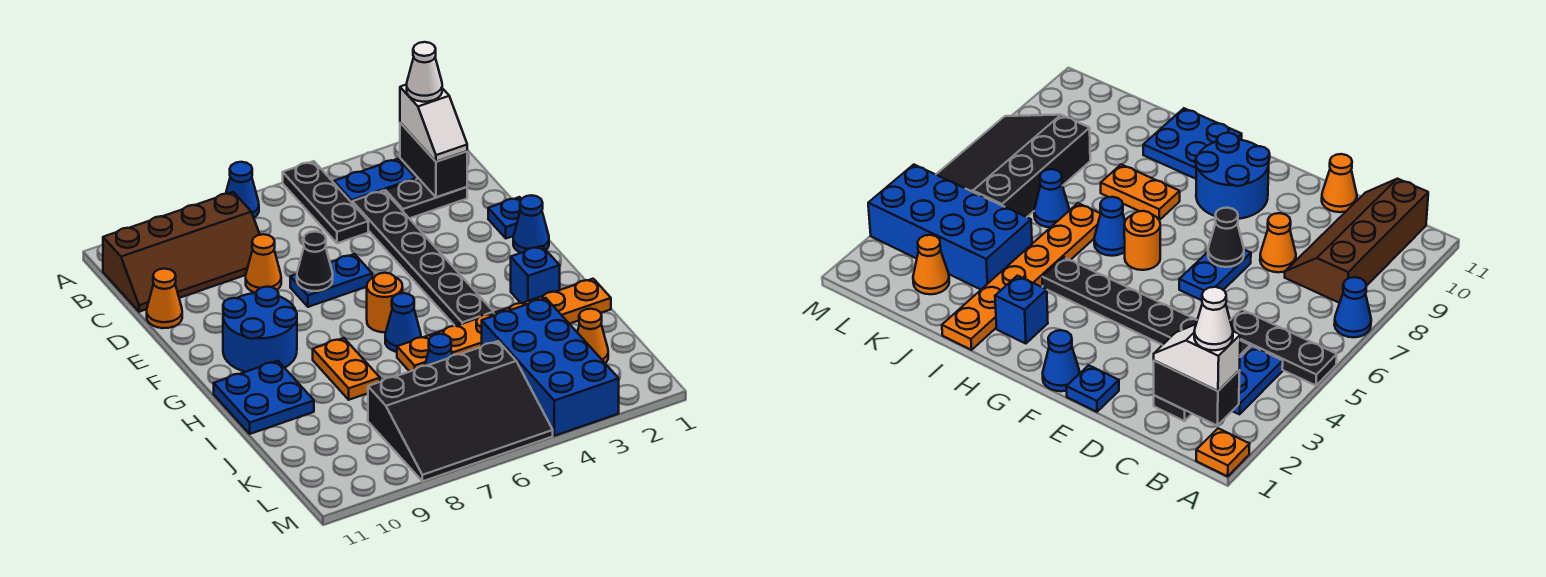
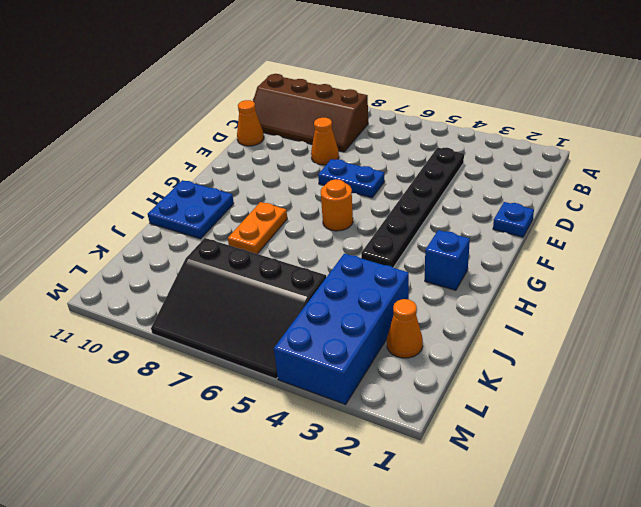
none -> orange 1x1 plate [1196,428,1250,476]
none -> black 1x3 plate [283,161,368,243]
none -> blue 1x1 cone [226,162,259,218]

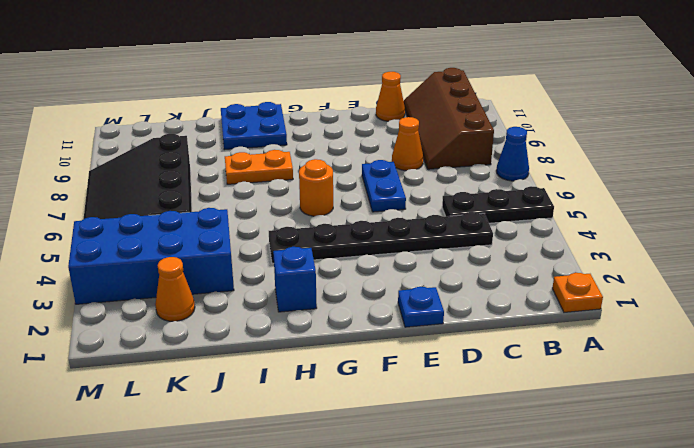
none -> blue 1x2 plate [334,159,416,202]
none -> black 1x2 plate [385,178,467,218]
none -> blue 1x1 cone [513,195,549,253]

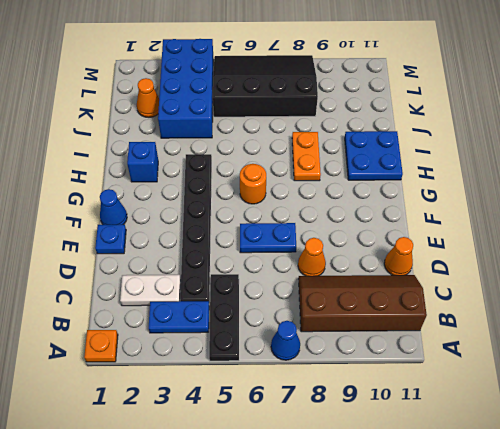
white 1x2 plate [120,275,181,306] -> black 1x2 plate [385,178,467,218]
none -> blue 2x2 round brick [223,287,297,372]
none -> blue 1x1 cone [385,293,421,352]
none -> orange 1x6 plate [397,279,611,372]

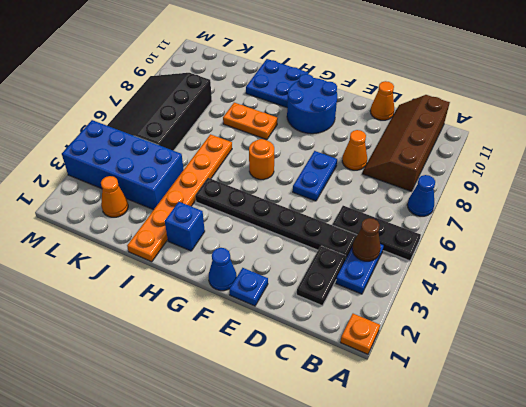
brown 1x1 cone [352,218,381,261] -> none
none -> blue 1x1 cone [385,293,421,352]
none -> blue 1x1 cone [425,334,452,366]
none -> black 1x2 brick [400,123,467,197]

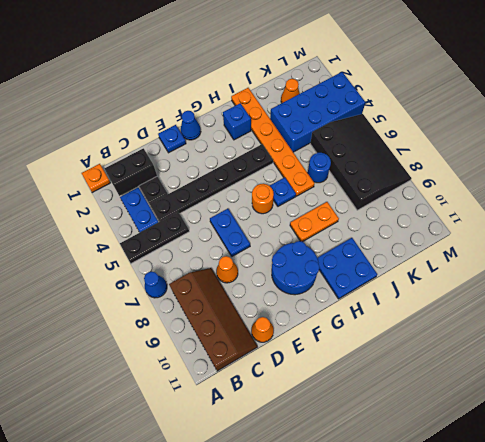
blue 1x1 plate [270,177,296,206] -> blue 1x1 cone [385,293,421,352]
blue 1x1 round brick [308,153,331,183] -> blue 1x1 cone [425,334,452,366]
none -> black 1x1 cone [297,232,333,291]
none -> white 1x2 slope [400,84,467,162]
none -> white 1x1 cone [407,42,442,102]

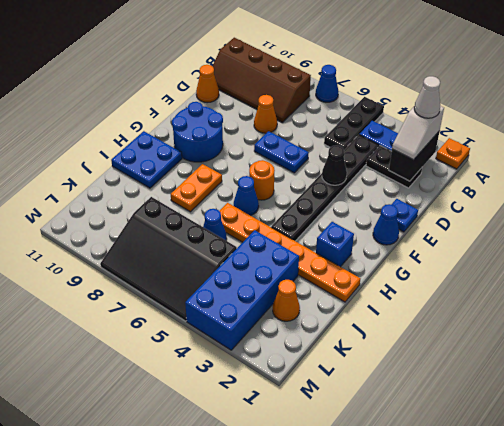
black 1x1 cone [322,145,347,185] -> black 1x1 cone moved to [297,232,333,291]

